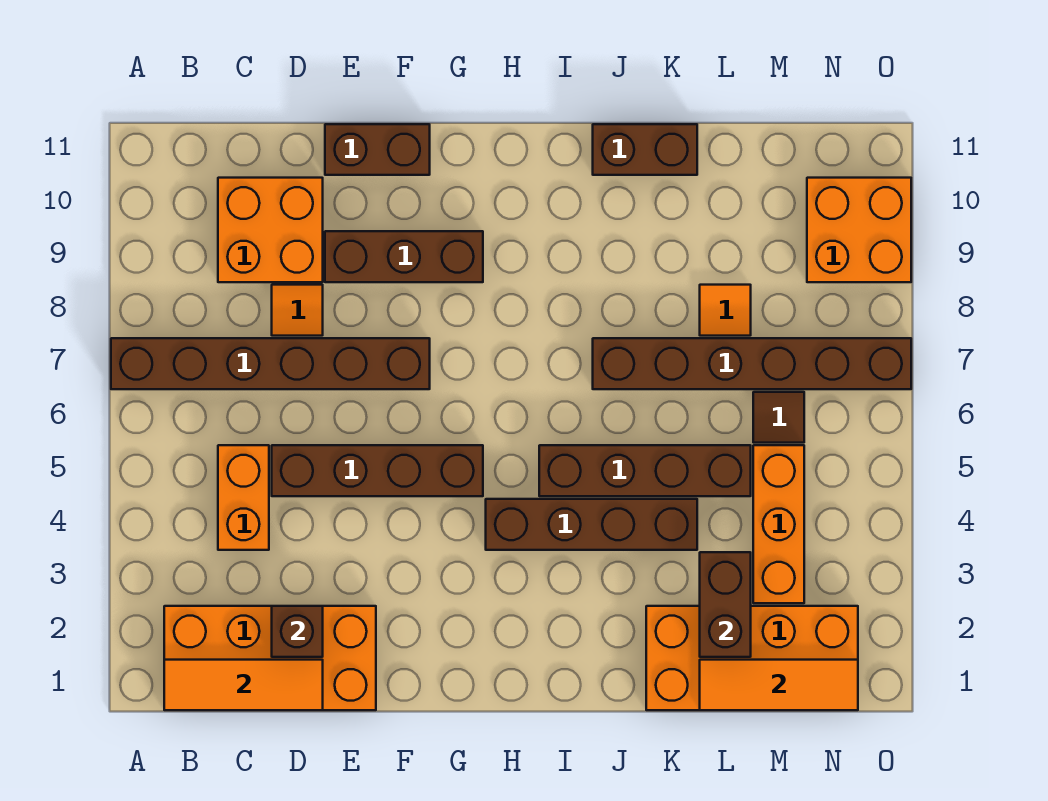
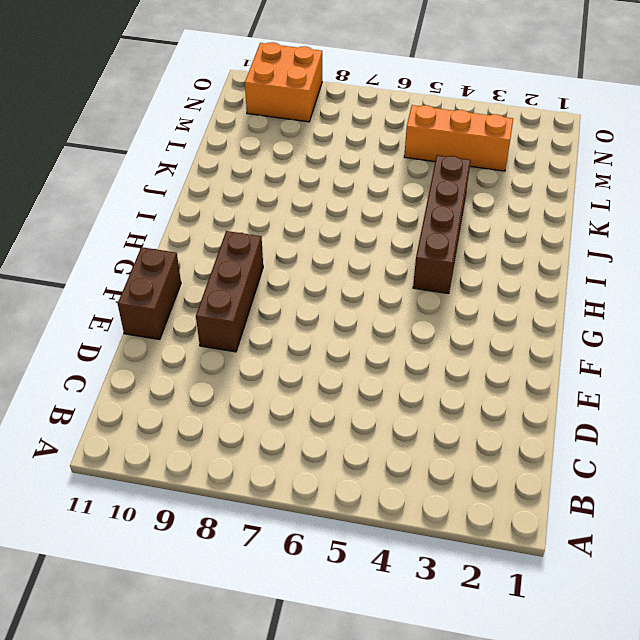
none -> brown 1x6 brick [111,338,430,389]
none -> orange 2x4 brick [164,606,376,710]
none -> orange 1x2 brick [218,445,269,550]

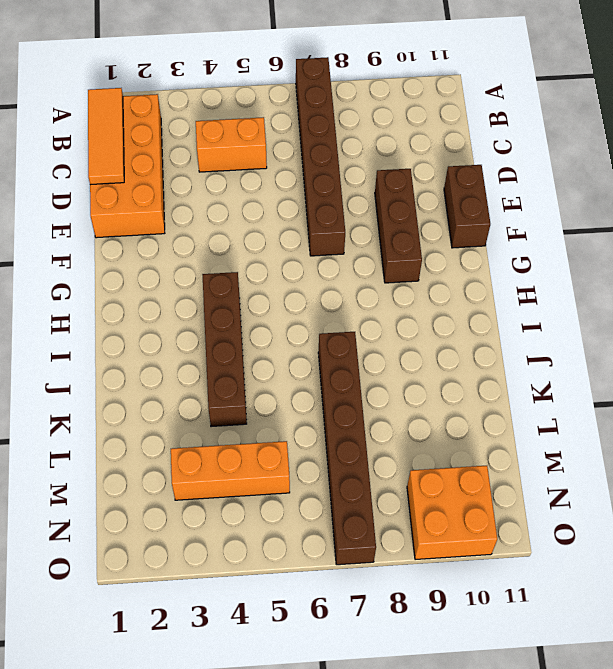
none -> orange 2x2 brick [218,178,323,282]
none -> brown 1x4 brick [272,445,483,496]
none -> orange 1x1 tile [272,285,323,336]

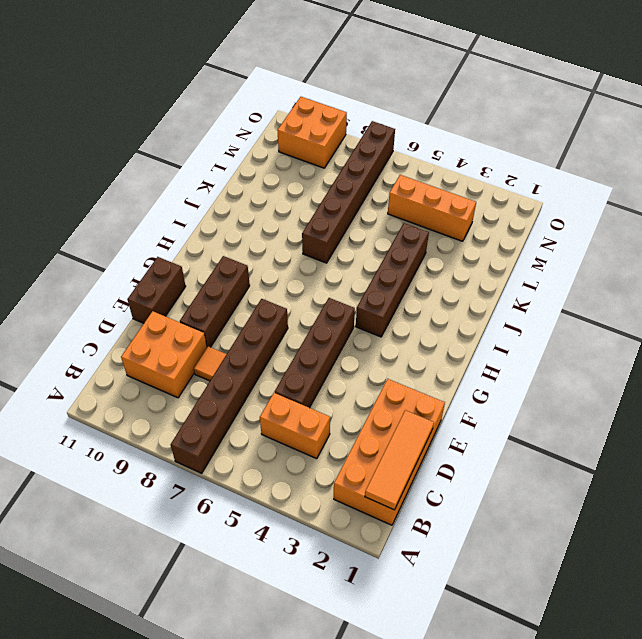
none -> brown 1x4 brick [539,445,751,496]
none -> brown 1x2 brick [593,124,697,175]
none -> orange 2x4 brick [646,606,858,710]

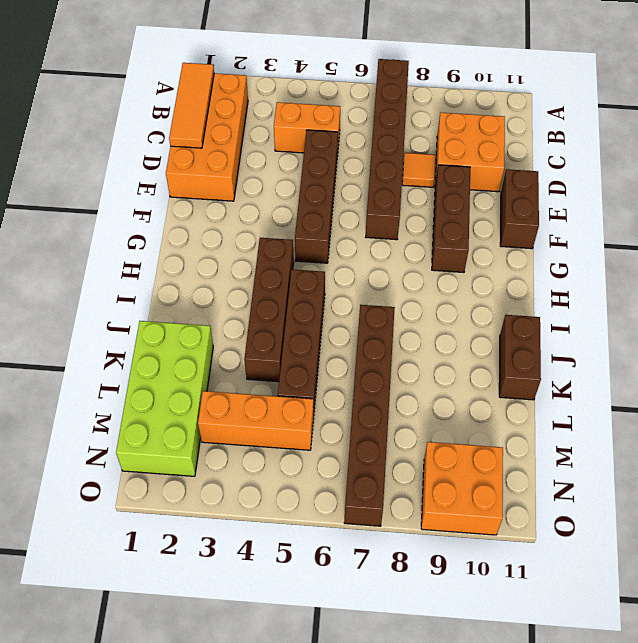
lime 2x4 brick [116,321,213,476] -> orange 2x4 brick [646,606,858,710]
none -> orange 1x1 tile [700,285,751,336]
none -> brown 1x1 tile [753,392,804,443]
none -> brown 1x1 brick [272,606,323,657]

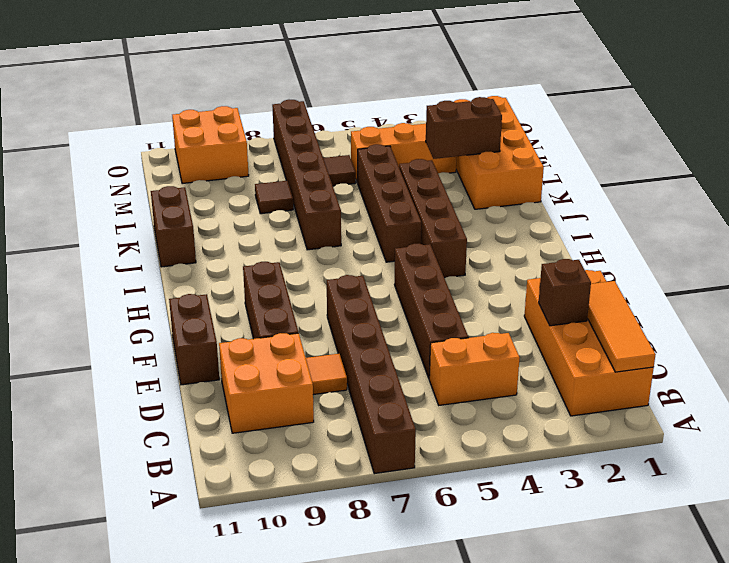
brown 1x1 tile [255,181,293,214] -> orange 1x1 tile [700,285,751,336]
none -> orange 1x3 tile [700,660,858,710]

